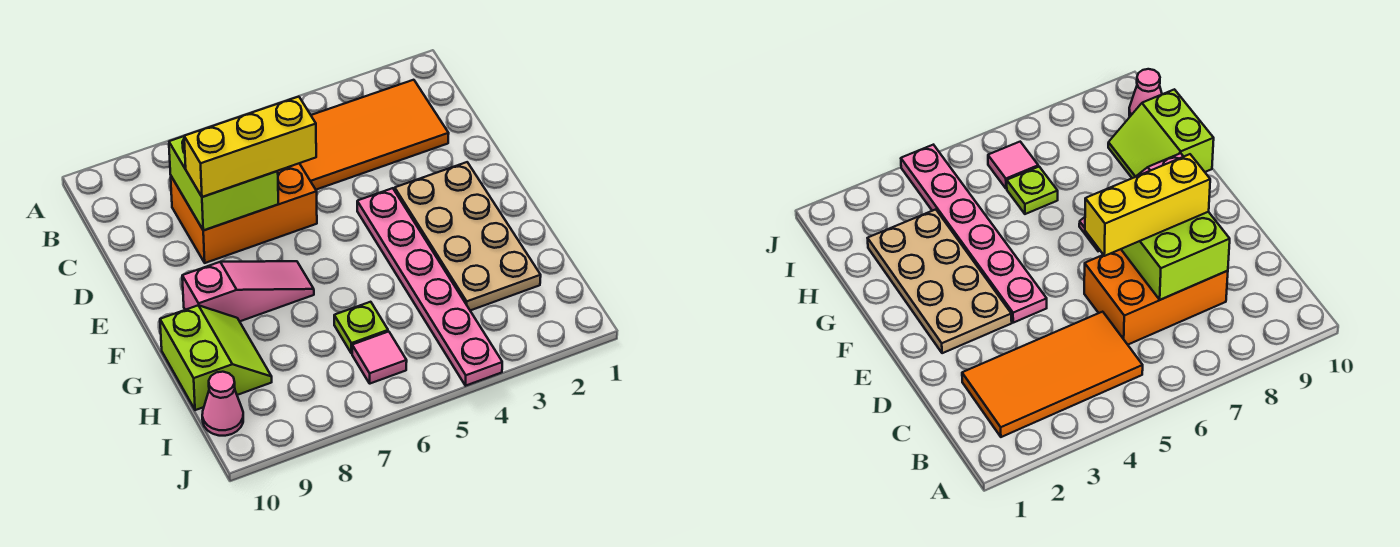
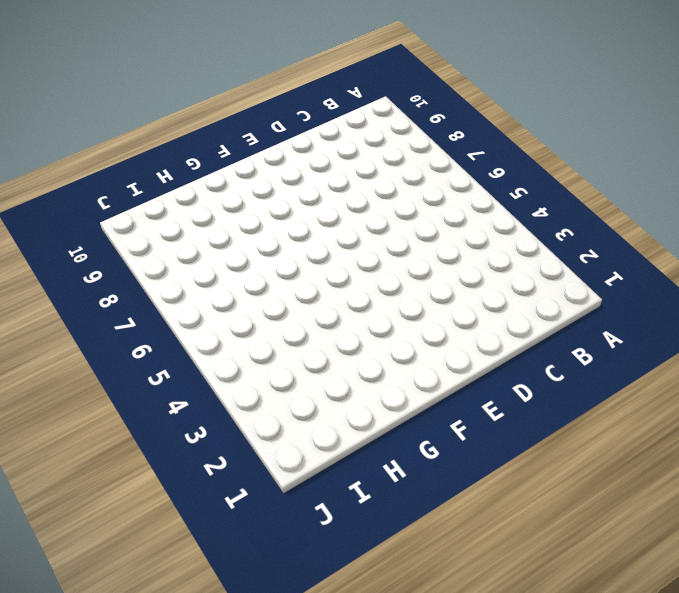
none -> orange 2x4 tile [300,80,449,190]
none -> orange 2x3 brick [171,163,317,263]

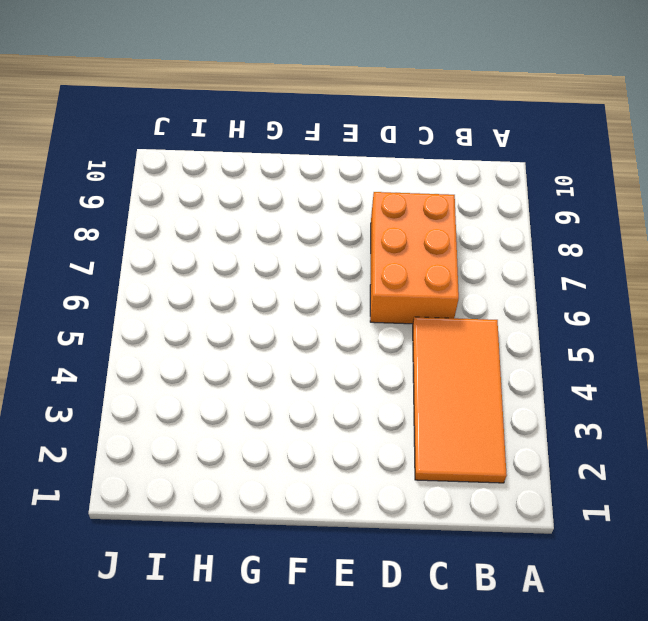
none -> tan 2x4 plate [395,162,541,310]
none -> pink 1x6 plate [357,188,502,386]

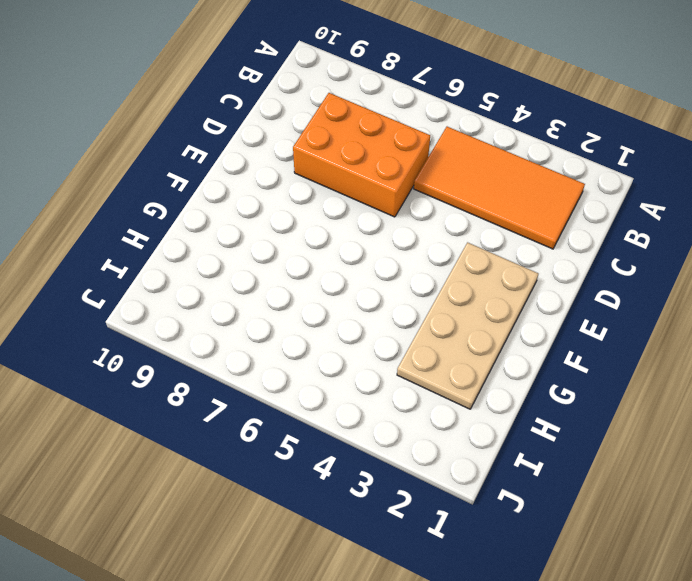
none -> pink 1x6 plate [357,188,502,386]
none -> pink 1x3 slope [182,261,314,321]

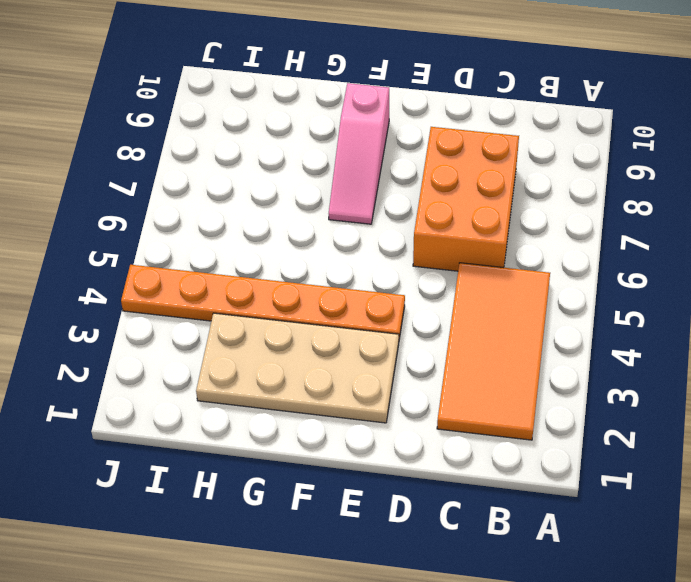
orange 1x6 plate [121,265,405,339] -> pink 1x6 plate [357,188,502,386]
none -> lime 2x2 slope [160,305,272,410]
none -> lime 1x1 plate [334,302,388,354]

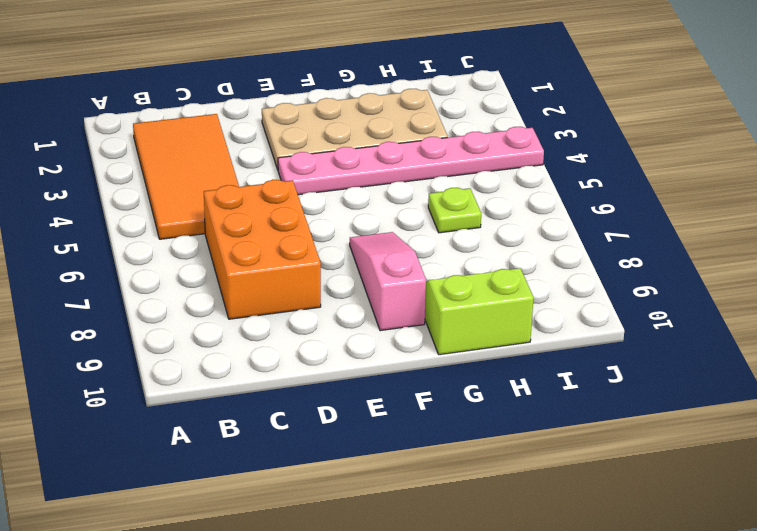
none -> pink 1x1 tile [352,332,407,384]
none -> pink 1x1 cone [202,372,243,436]

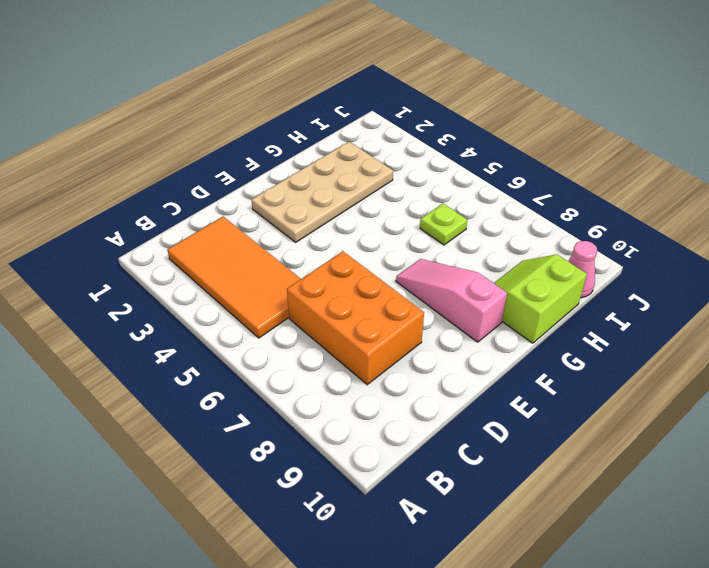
none -> pink 1x6 plate [357,188,502,386]
none -> pink 1x1 tile [352,332,407,384]

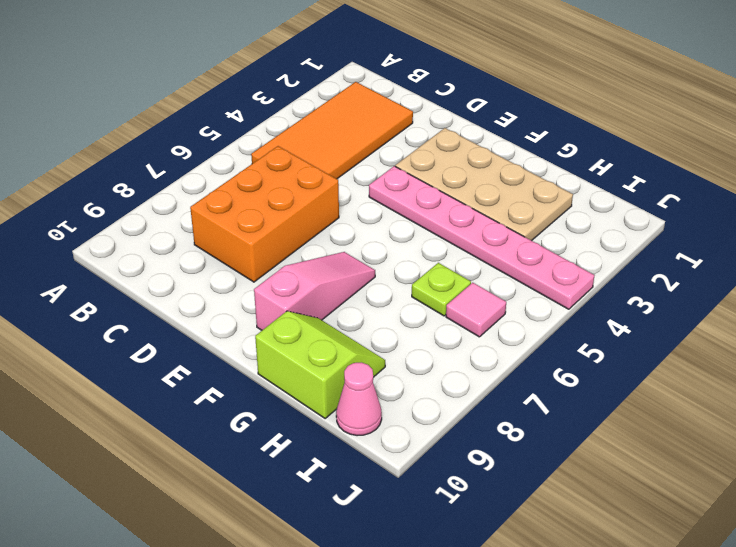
none -> lime 2x2 brick [169,136,278,230]
none -> yellow 1x3 brick [184,97,316,197]

